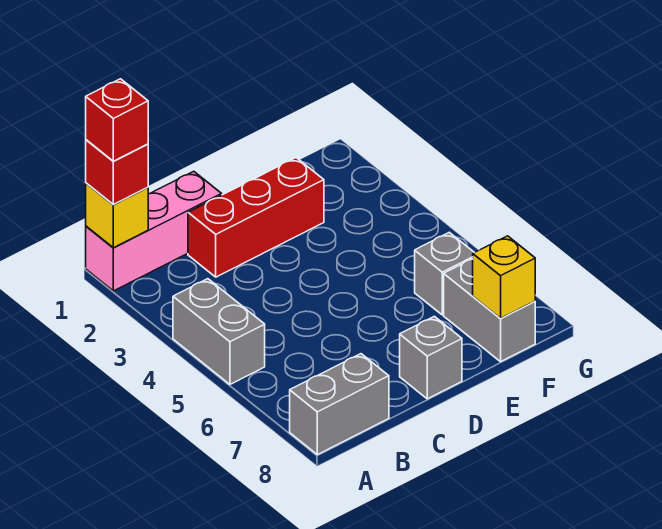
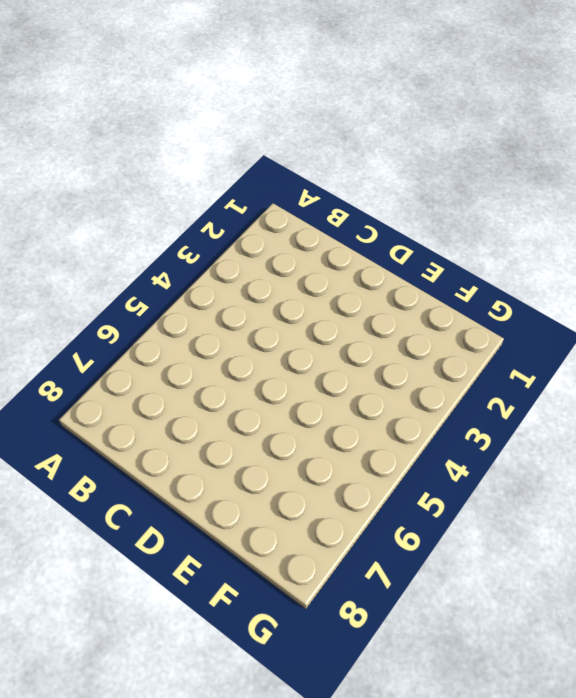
none -> pink 1x3 brick [86,171,222,291]
none -> grey 1x2 brick [173,279,265,384]

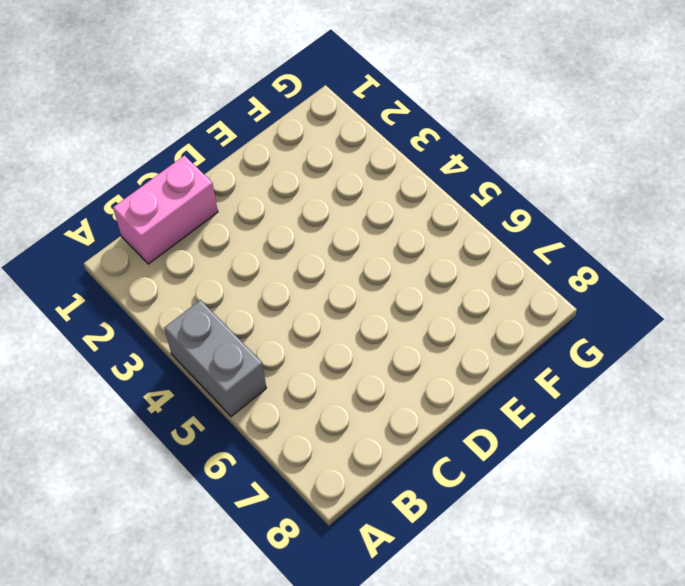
pink 1x2 brick [113,156,218,264] -> pink 1x3 brick [86,171,222,291]
none -> grey 1x2 brick [290,354,389,455]
none -> red 1x3 brick [188,158,324,277]

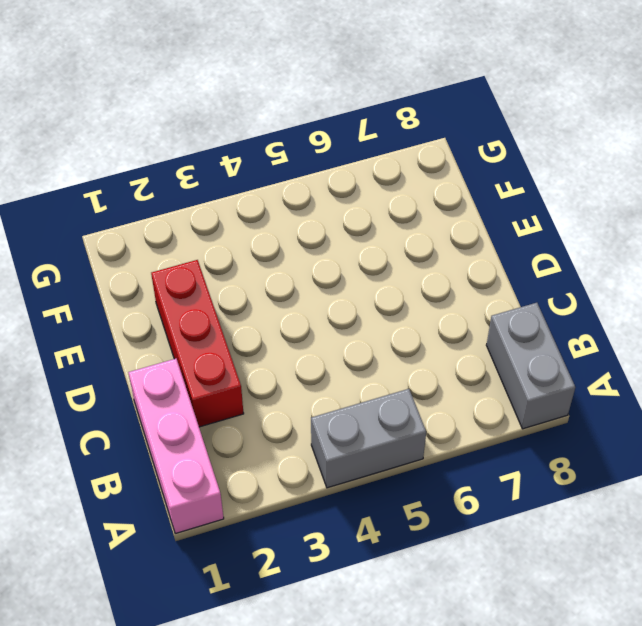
none -> grey 1x1 brick [400,316,462,399]
none -> grey 1x1 brick [415,232,474,315]

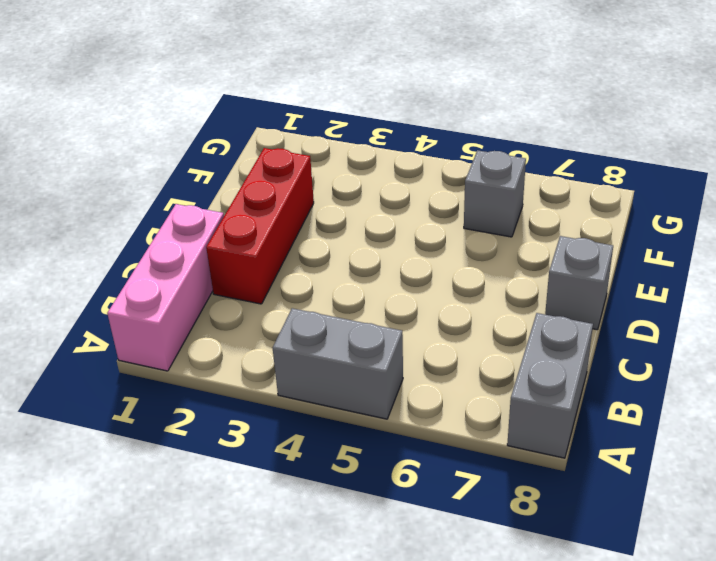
none -> grey 1x2 brick [444,259,535,362]
none -> yellow 1x1 brick [86,183,148,248]

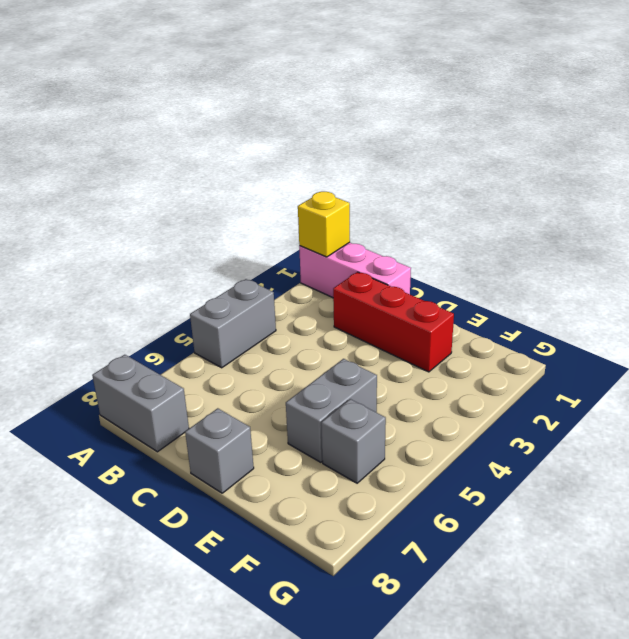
grey 1x2 brick [286,359,377,462] -> grey 1x2 brick moved to [444,259,535,362]
none -> yellow 1x1 brick [473,236,535,318]
none -> red 1x1 brick [86,140,148,204]

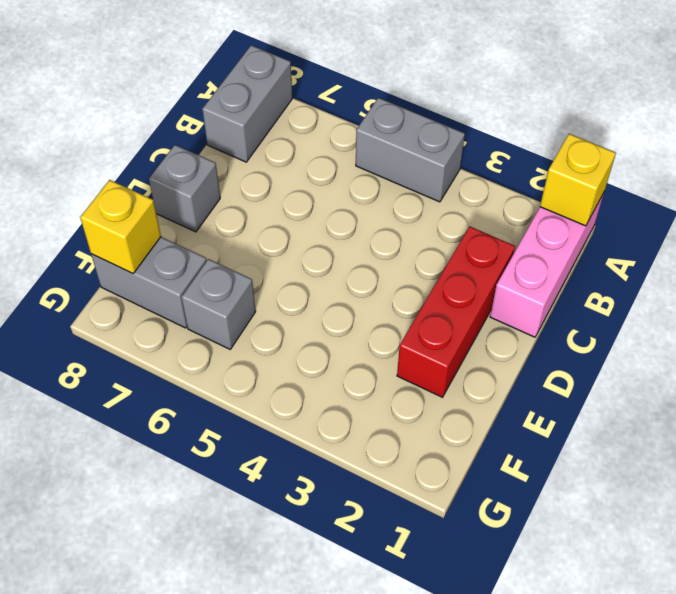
none -> red 1x1 brick [86,140,148,204]
none -> red 1x1 brick [86,79,148,161]

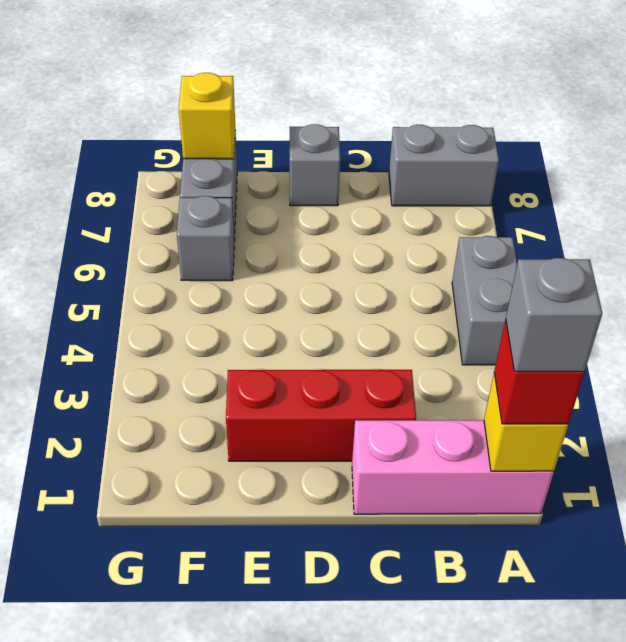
grey 1x1 brick [506,258,602,372] -> red 1x1 brick [86,79,148,161]

